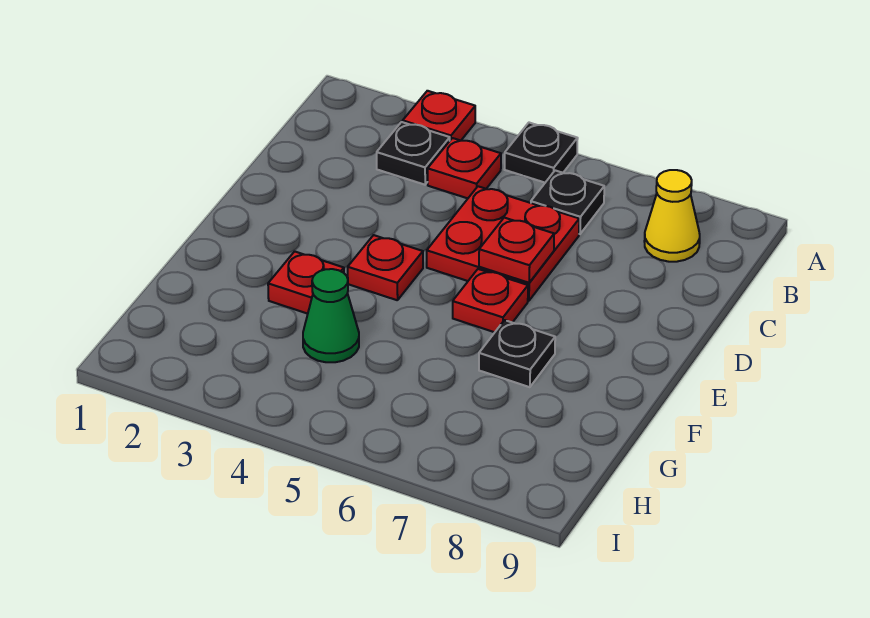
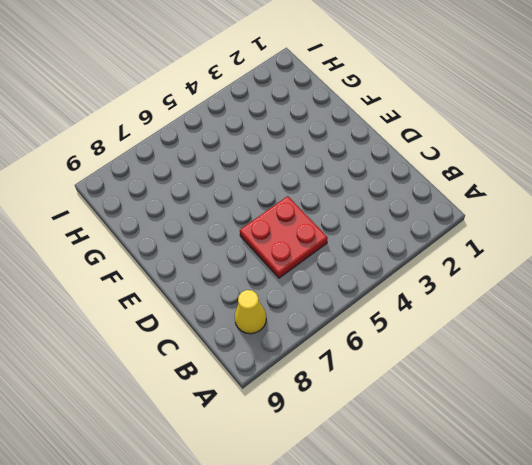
none -> red 1x1 plate [403,91,475,141]
none -> black 1x1 plate [504,123,578,183]
none -> black 1x1 plate [377,122,450,185]

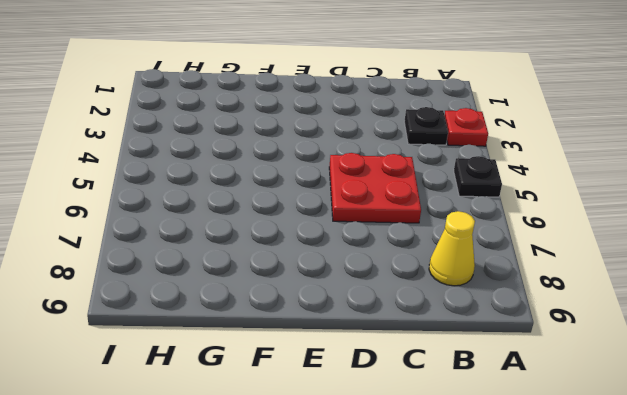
none -> red 1x1 plate [428,138,501,198]
none -> black 1x1 plate [531,170,604,234]
none -> red 1x1 plate [348,235,423,300]

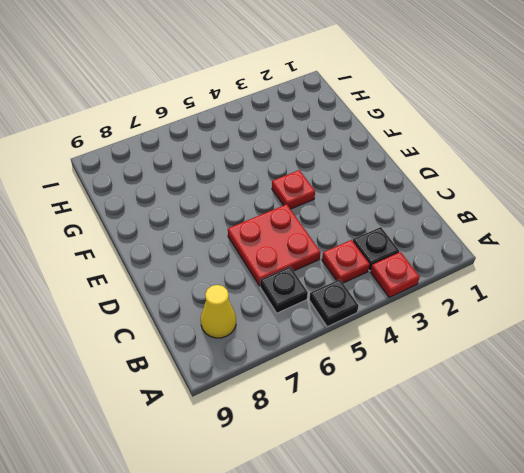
none -> red 1x1 plate [453,269,528,332]
none -> red 1x1 plate [268,251,344,314]
none -> black 1x1 plate [479,320,555,387]

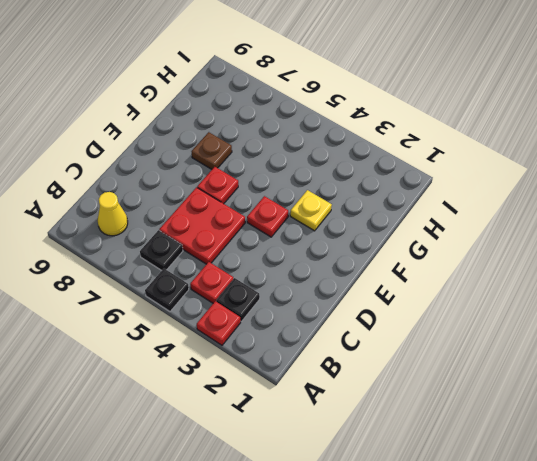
yellow 1x1 plate [290,190,332,231] -> red 1x1 plate [268,251,344,314]
brown 1x1 plate [191,132,232,169] -> black 1x1 plate [479,320,555,387]
none -> green 1x1 cone [303,269,359,362]
none -> red 1x1 plate [479,218,554,283]

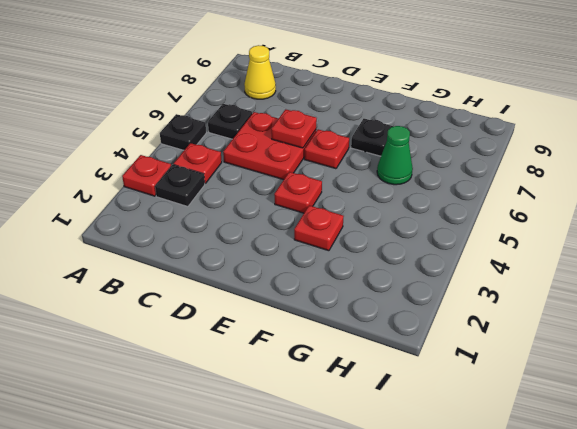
green 1x1 cone [377,126,413,185] -> green 1x1 cone moved to [303,269,359,362]

